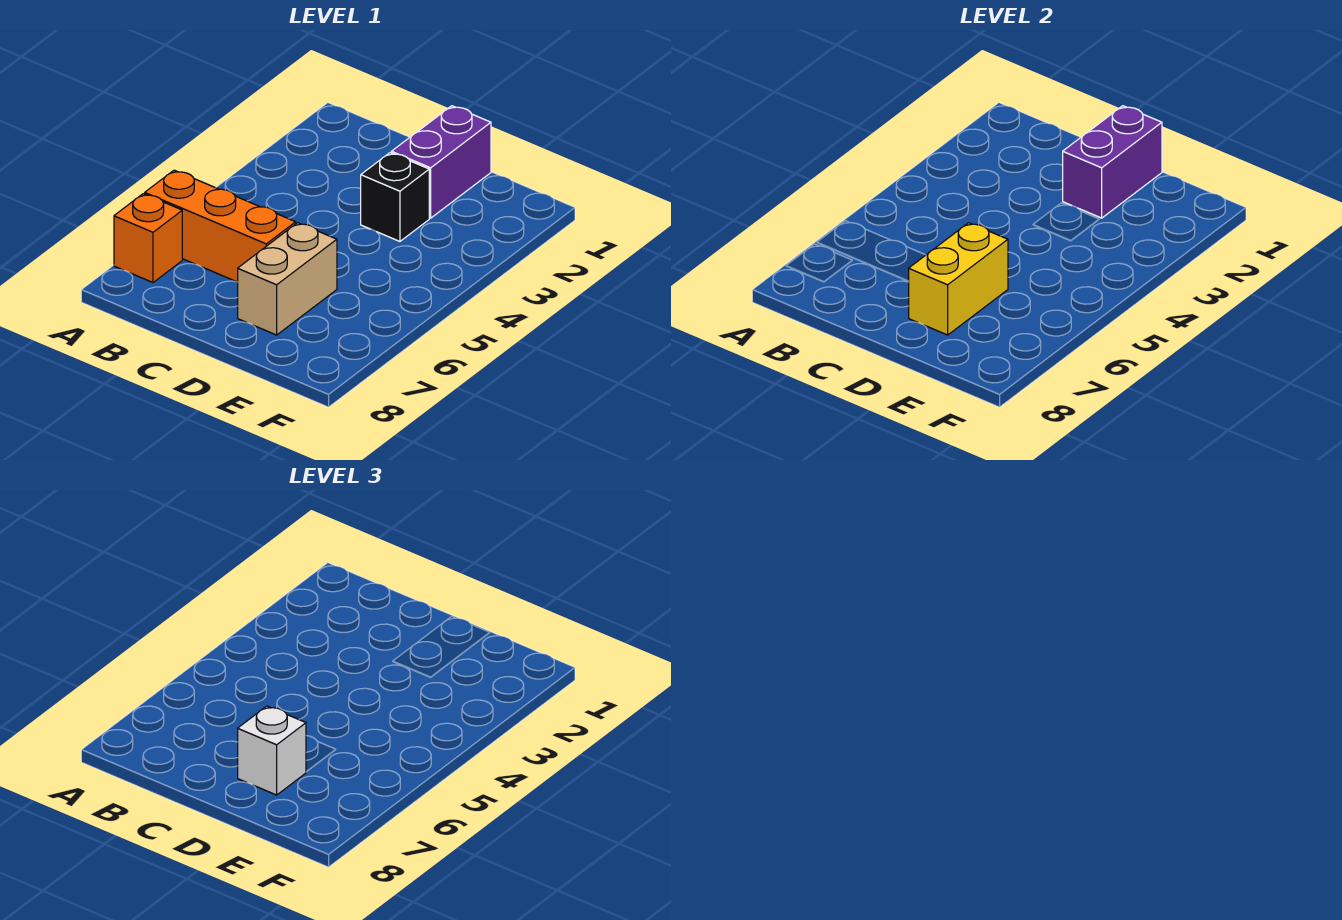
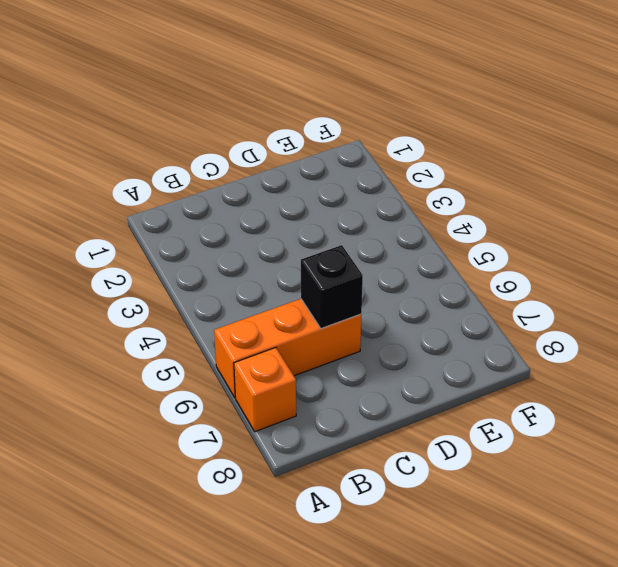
black 1x1 brick [301,245,363,328] -> black 1x1 brick moved to [361,153,429,241]
none -> purple 1x2 brick [392,106,491,218]
none -> tan 1x2 brick [238,223,337,335]

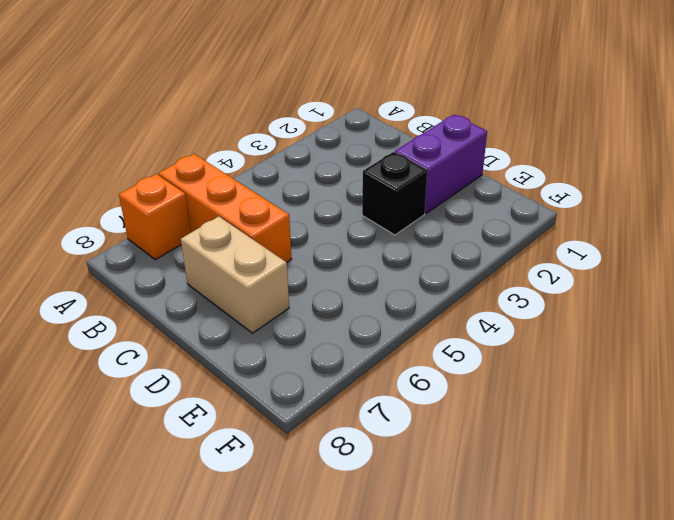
tan 1x2 brick [181,216,289,333] -> tan 1x2 brick turned to [238,223,337,335]
none -> purple 1x2 brick [1063,106,1162,218]
none -> yellow 1x2 brick [909,223,1008,335]

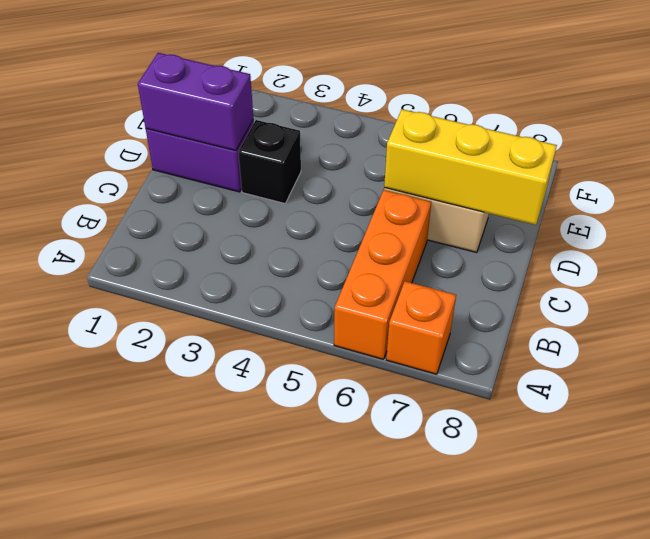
yellow 1x3 brick [384,109,557,225] -> yellow 1x2 brick [909,223,1008,335]
none -> white 1x1 brick [238,706,306,795]

